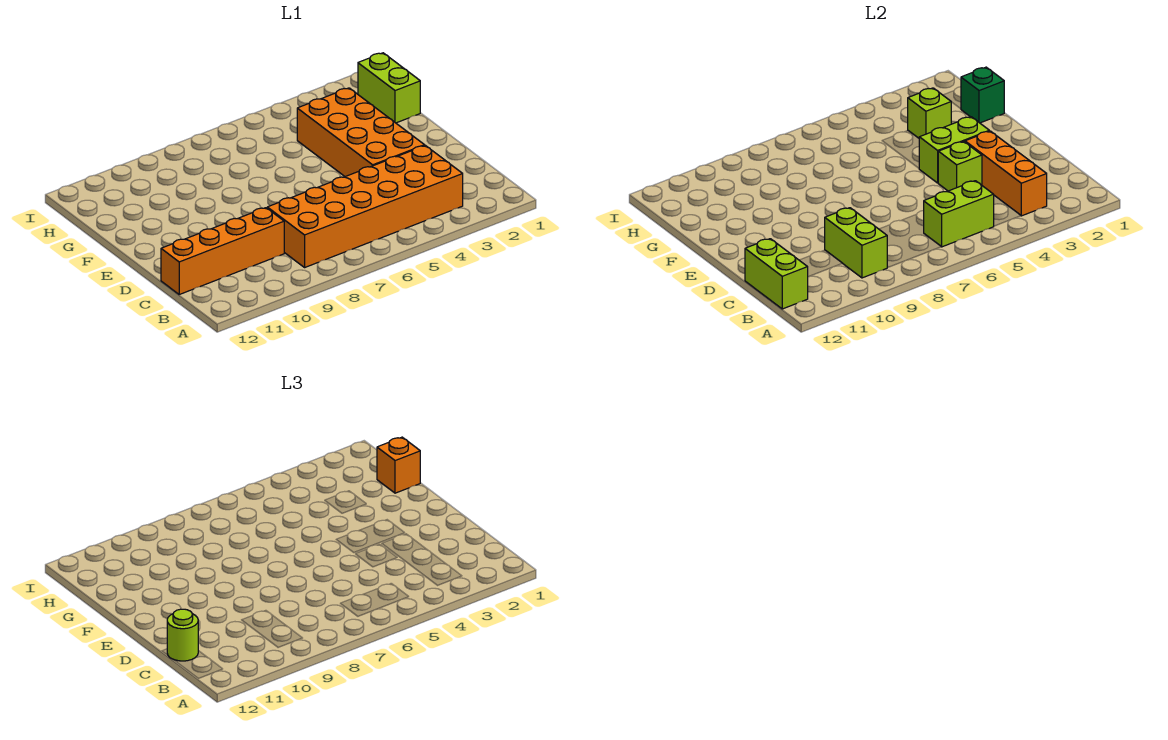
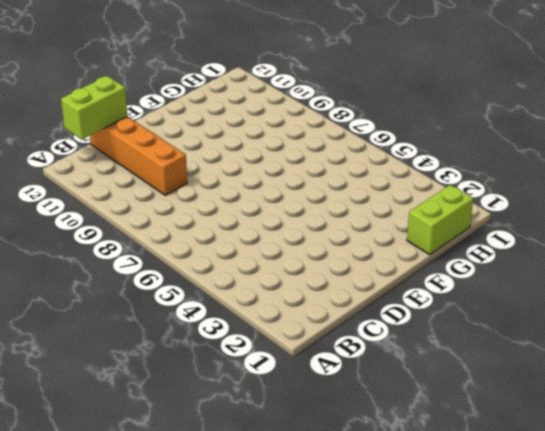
none -> orange 2x6 brick [267,146,463,267]
none -> orange 2x4 brick [297,88,425,177]
none -> orange 1x3 brick [965,131,1047,216]

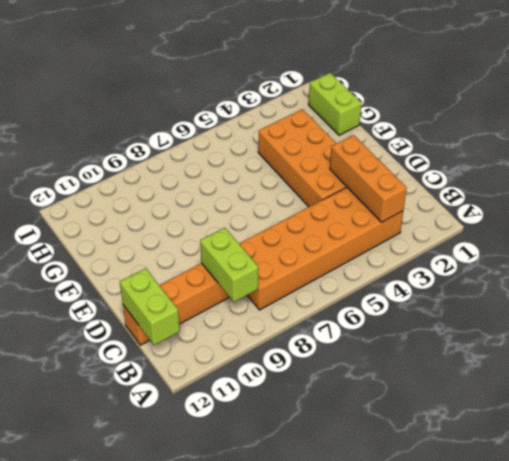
none -> lime 1x2 brick [924,181,994,247]
none -> lime 1x1 brick [938,141,982,191]
none -> lime 1x2 brick [919,117,989,183]

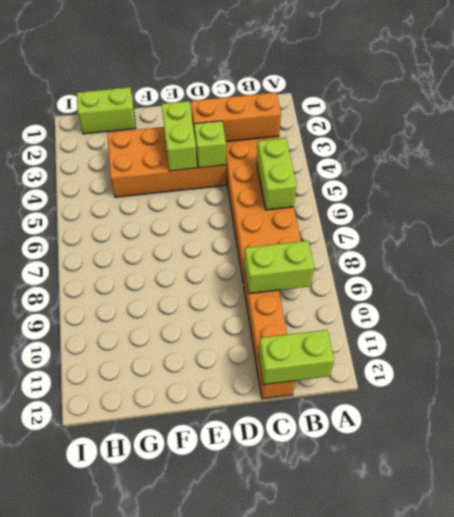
none -> green 1x1 brick [961,67,1004,123]
none -> lime 1x1 brick [908,88,951,138]
none -> lime 1x1 round brick [167,609,198,661]

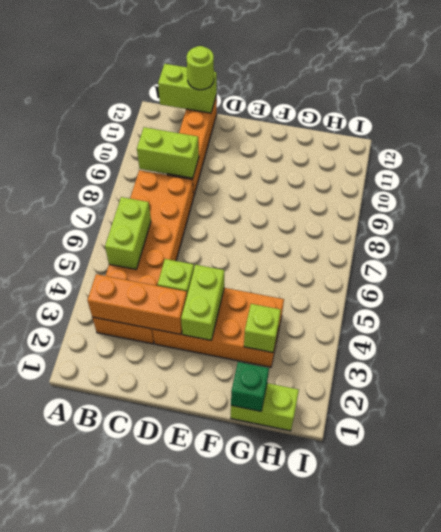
none -> orange 1x1 brick [377,437,420,493]

